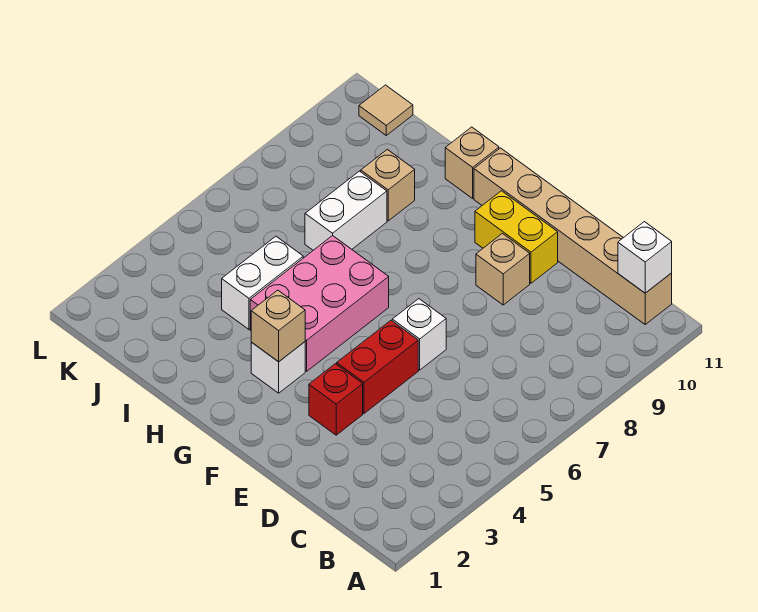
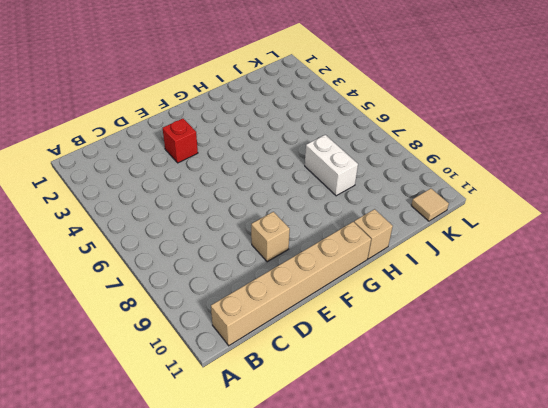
none -> red 1x2 brick [337,321,418,413]
none -> white 1x1 brick [392,299,446,370]
none -> yellow 1x2 brick [475,191,558,283]

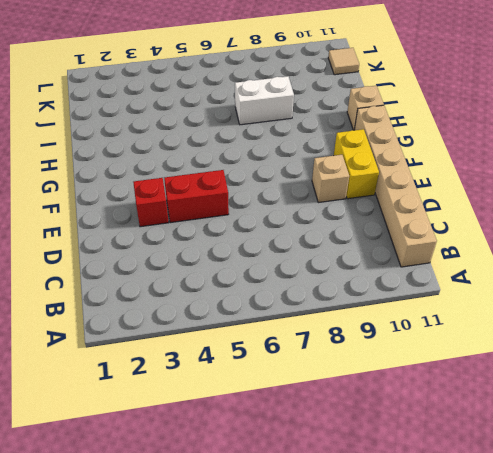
none -> white 1x1 brick [392,299,446,370]
none -> white 1x1 brick [251,342,305,393]
none -> pink 2x3 brick [250,235,389,371]

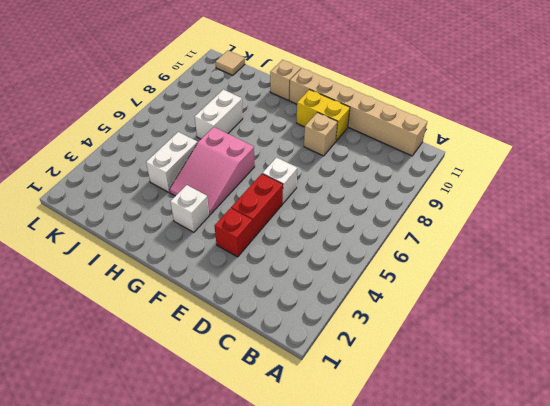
pink 2x3 slope [170,127,255,215] -> pink 2x3 brick [250,235,389,371]
none -> tan 1x1 brick [361,149,415,221]
none -> white 1x1 brick [618,222,672,293]
none -> tan 1x1 brick [251,290,305,362]

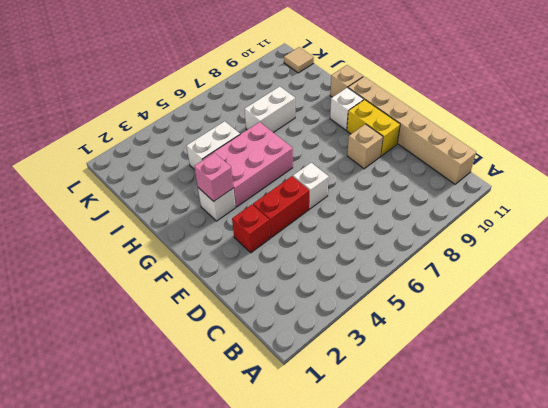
pink 1x1 brick [194,153,233,201] -> tan 1x1 brick [251,290,305,362]
white 1x1 brick [330,88,364,130] -> white 1x1 brick moved to [618,222,672,293]
none -> tan 1x1 brick [361,149,415,221]

